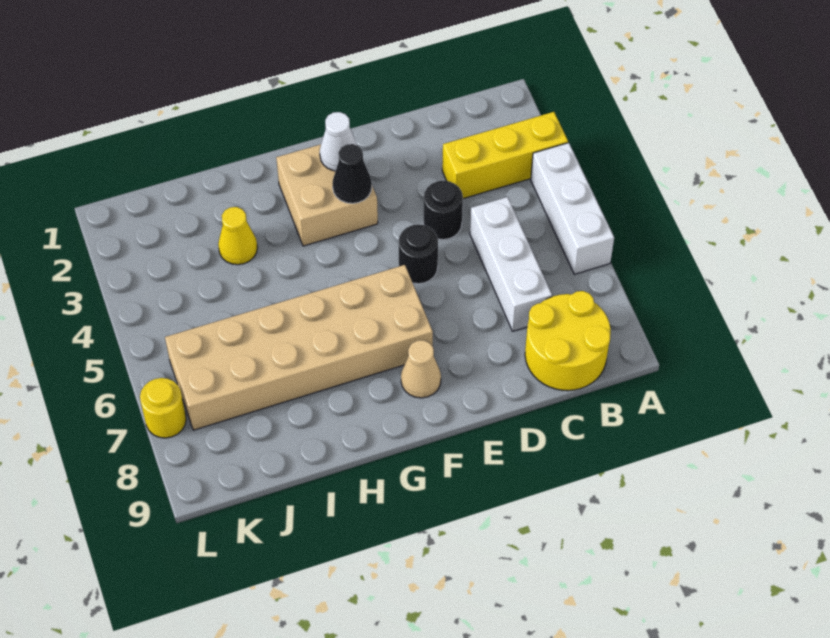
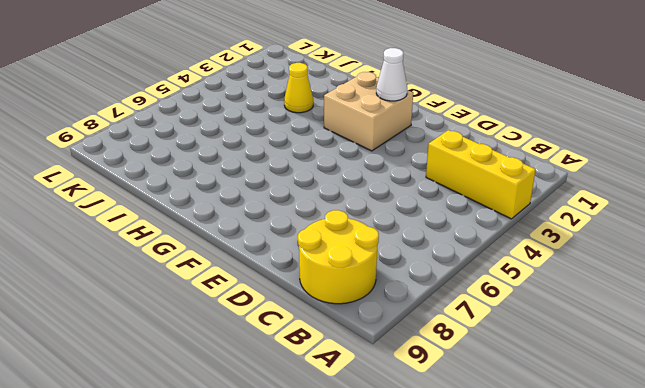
none -> white 1x3 brick [531,143,614,274]
none -> white 1x3 brick [470,197,552,331]
none -> black 1x1 round brick [424,181,463,240]

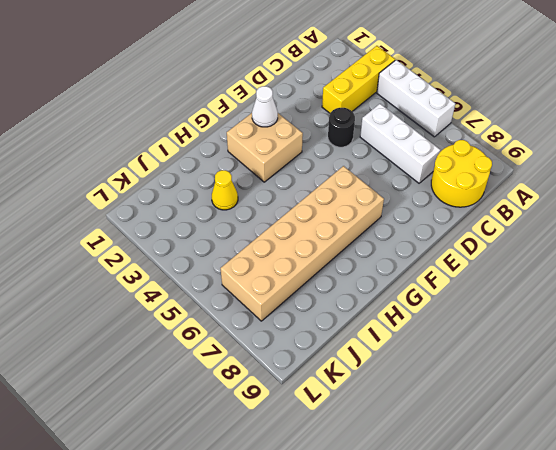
none -> black 1x1 round brick [399,224,438,284]
none -> tan 1x1 cone [401,340,441,398]
none -> yellow 1x1 round brick [140,378,186,438]

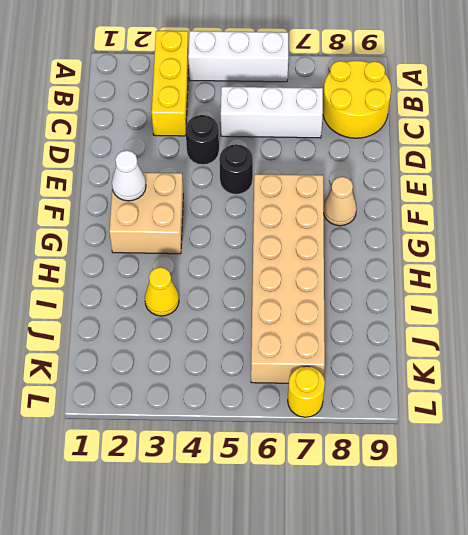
none -> black 1x1 cone [332,144,372,203]

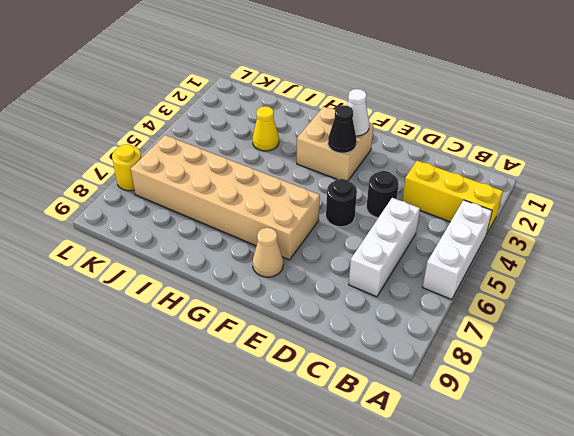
none -> yellow 2x2 round brick [525,291,611,391]

